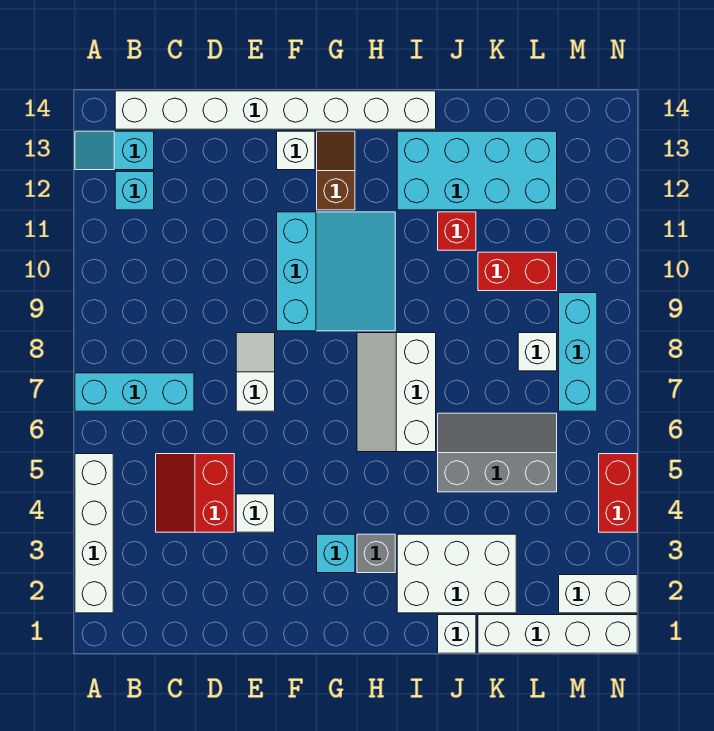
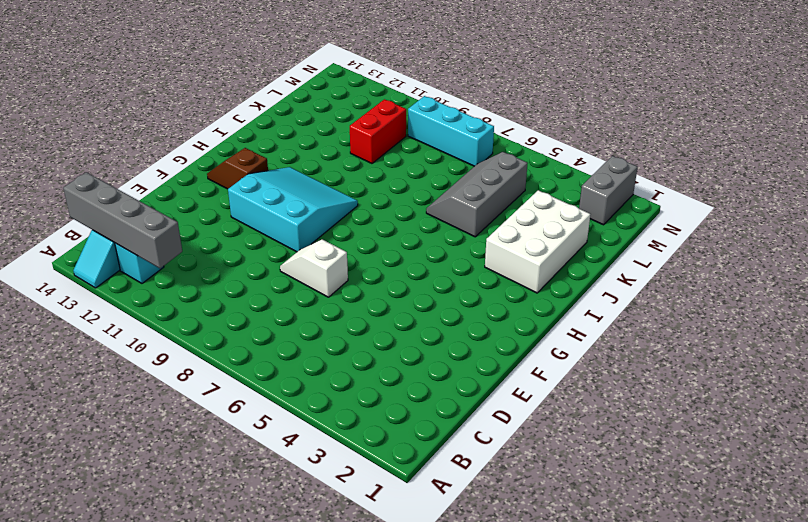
grey 1x4 brick [63,172,182,268] -> none
grey 1x2 brick [579,156,638,225] -> white 1x2 brick [559,575,637,613]
none -> white 1x4 brick [75,454,113,613]
none -> cyan 1x3 brick [75,373,194,411]
none -> white 1x8 brick [115,91,436,129]

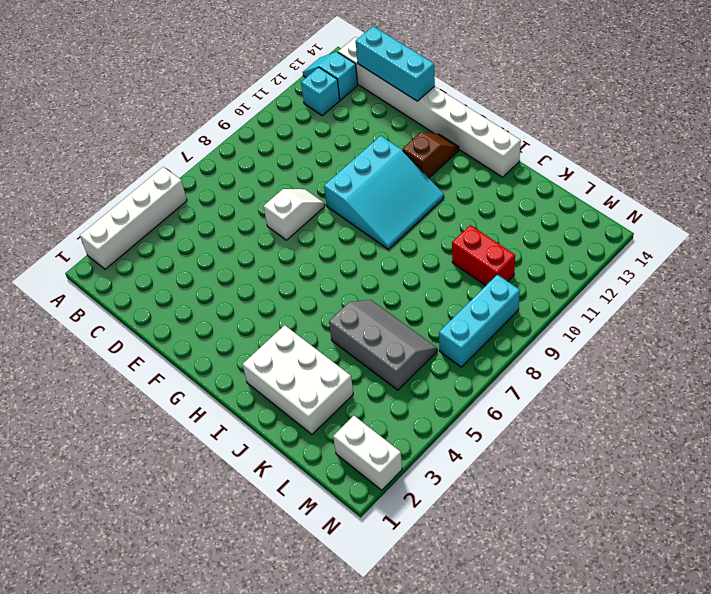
cyan 1x3 brick [356,26,435,101] -> cyan 1x3 brick moved to [75,373,194,411]
none -> red 2x2 slope [156,454,234,532]
none -> white 1x1 brick [236,494,275,532]
none -> white 1x1 brick [277,131,315,170]

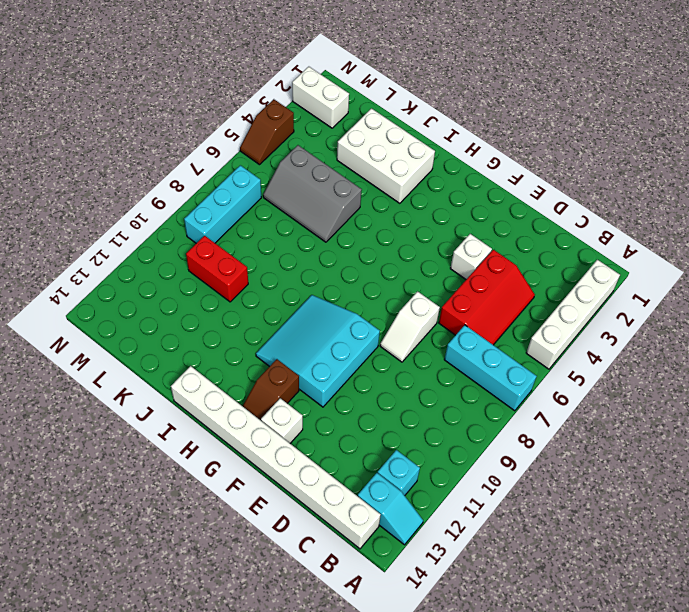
red 2x3 slope [439,250,535,345] -> red 2x2 slope [156,454,234,532]
brown 1x2 slope [240,99,294,165] -> red 1x2 brick [599,454,637,532]
none -> cyan 1x1 brick [317,534,355,573]
none -> grey 1x1 brick [357,534,395,573]
none -> white 2x3 slope [357,333,436,452]

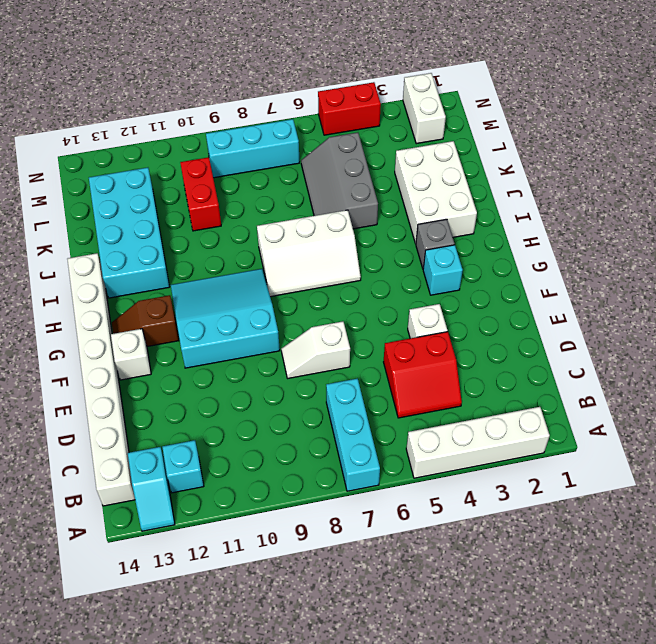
none -> white 1x1 brick [438,615,476,653]
none -> red 1x1 brick [438,212,476,250]
none -> white 1x4 brick [478,615,637,653]

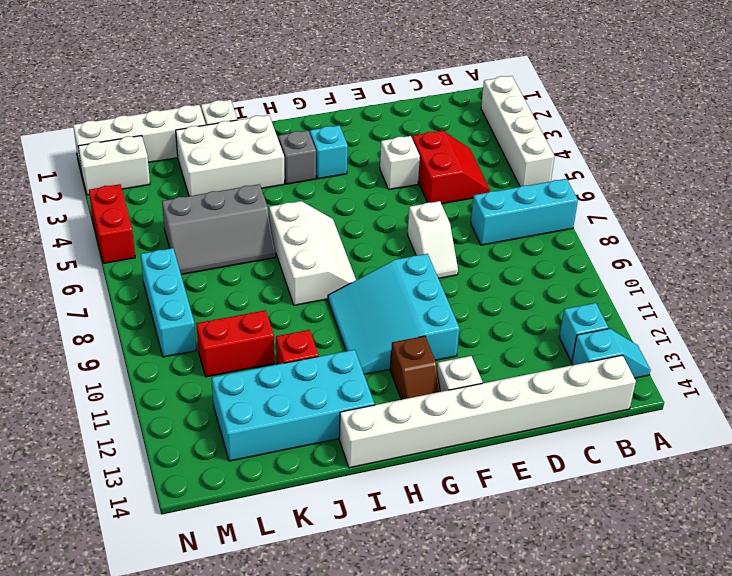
none -> white 1x1 brick [518,333,557,371]

